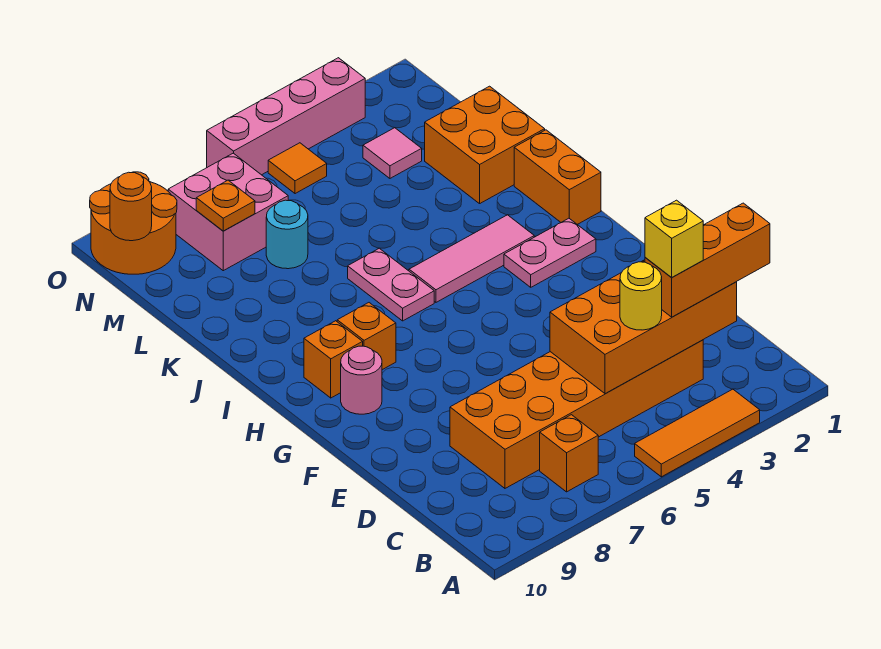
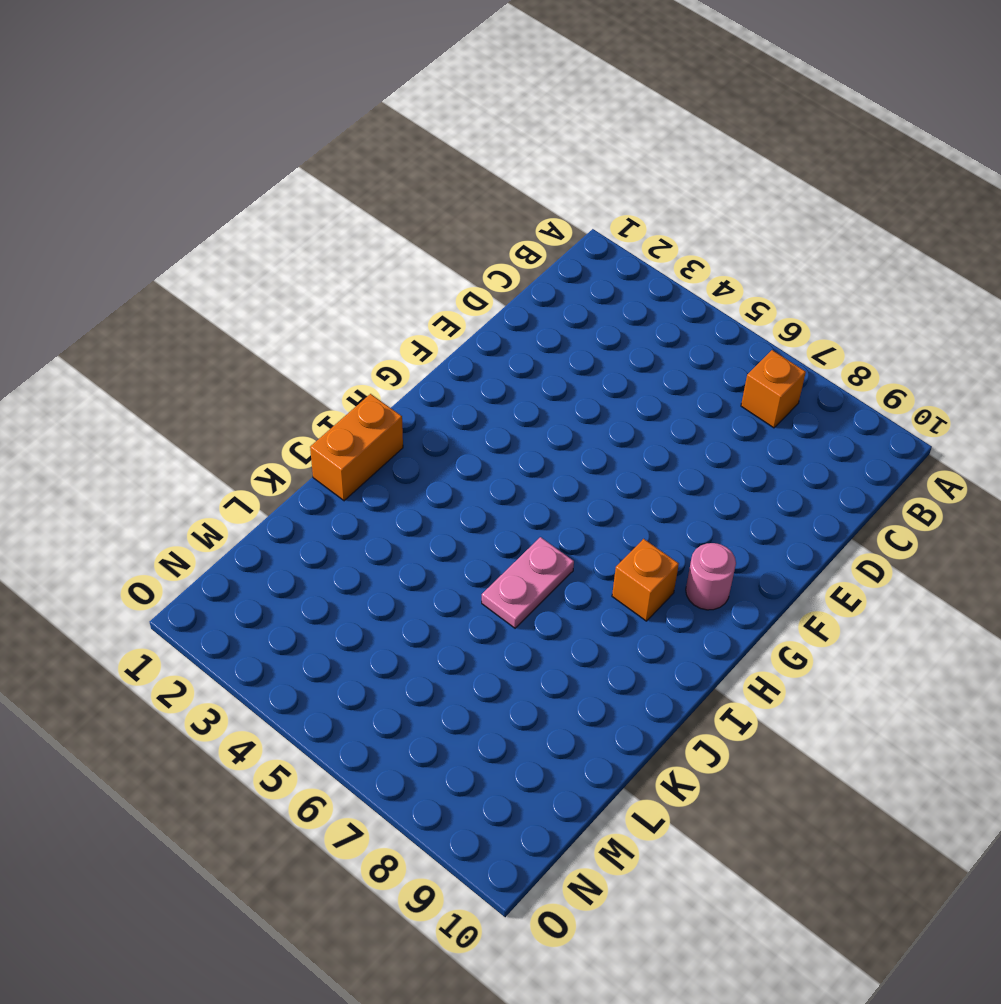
none -> orange 1x3 tile [635,389,760,477]
none -> orange 2x6 brick [450,340,703,488]
none -> pink 1x2 plate [504,218,596,287]

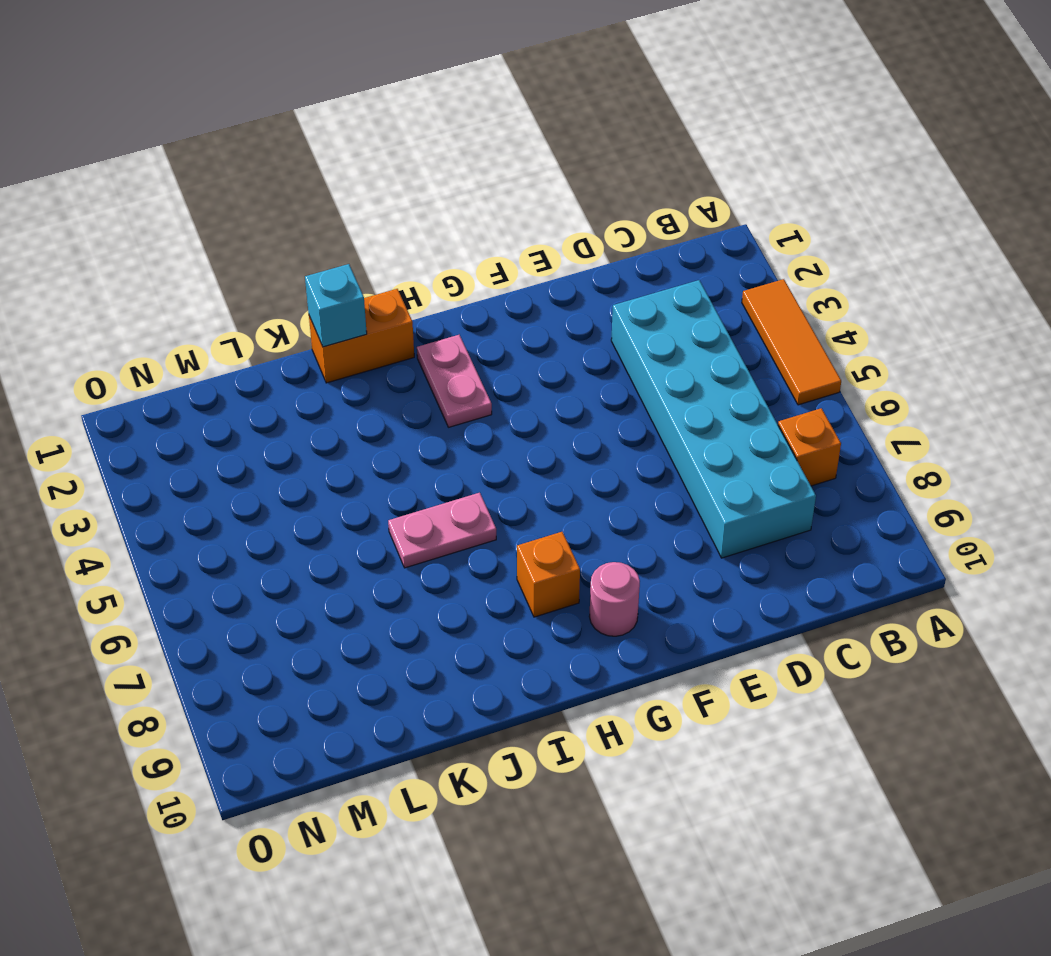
cyan 2x6 brick [611,280,816,558] -> orange 2x6 brick [450,340,703,488]
cyan 1x1 brick [305,264,367,347] -> none
none -> orange 1x1 brick [304,321,363,398]
none -> pink 1x3 tile [409,215,534,302]
none -> orange 2x2 brick [425,86,545,204]

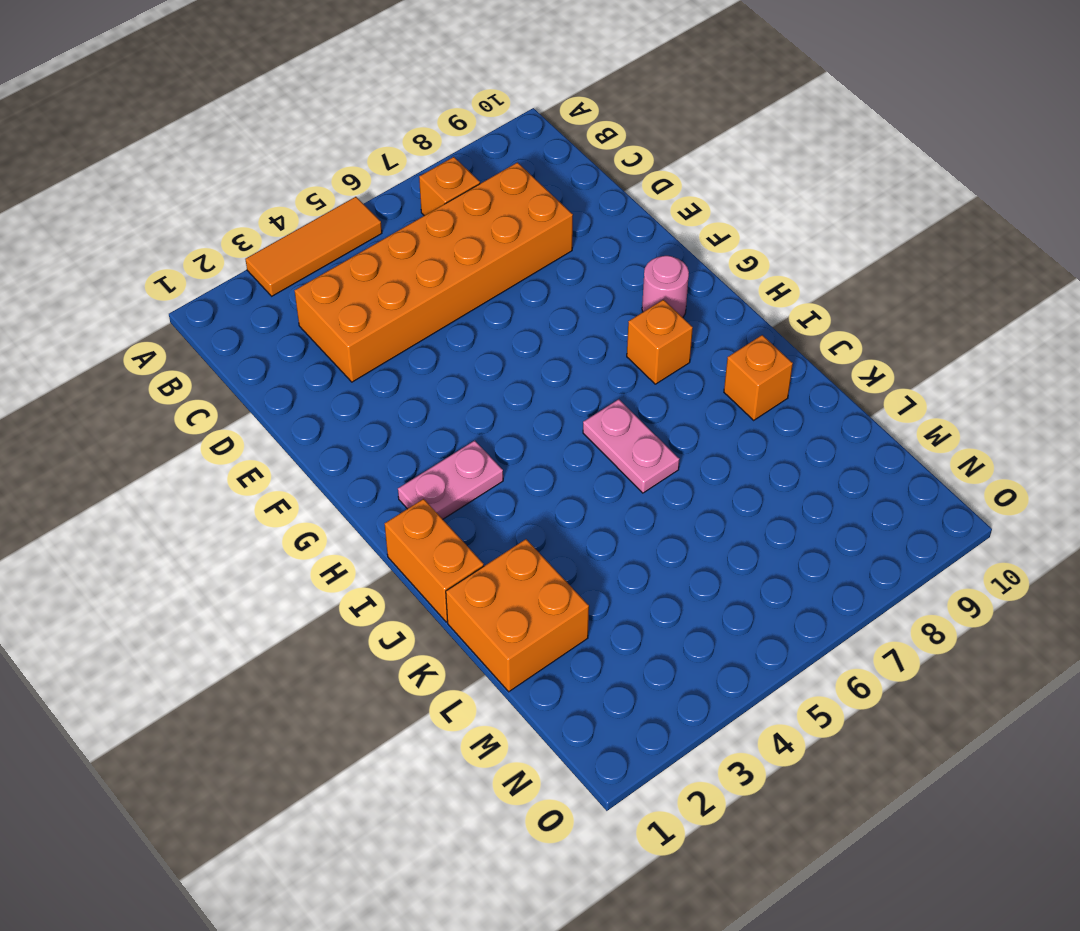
orange 1x1 brick [724,335,793,420] -> orange 1x1 brick moved to [304,321,363,398]
none -> pink 1x3 tile [409,215,534,302]
none -> cyan 1x1 round brick [266,200,308,269]
none -> pink 1x1 tile [363,128,422,178]

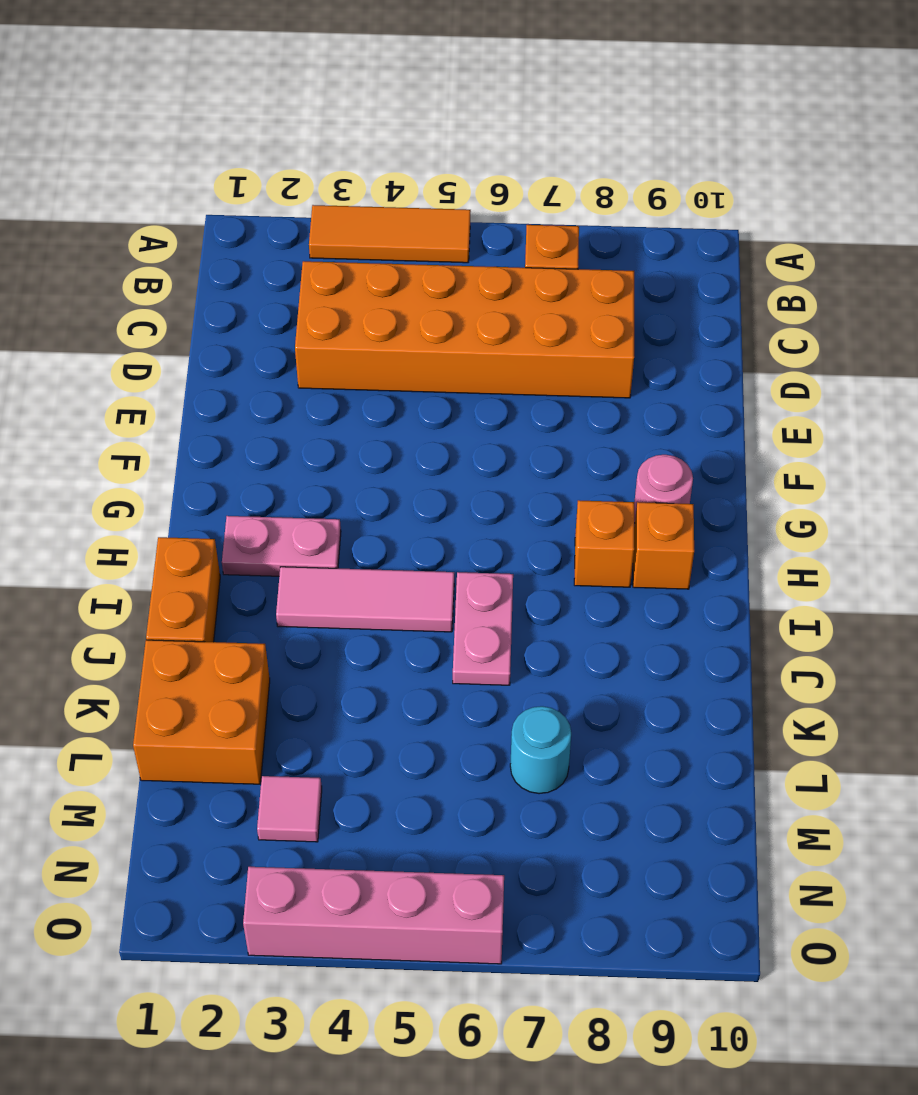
none -> pink 2x2 brick [168,153,288,271]
none -> orange 1x1 tile [268,143,327,194]
none -> orange 2x2 round brick [90,172,177,274]

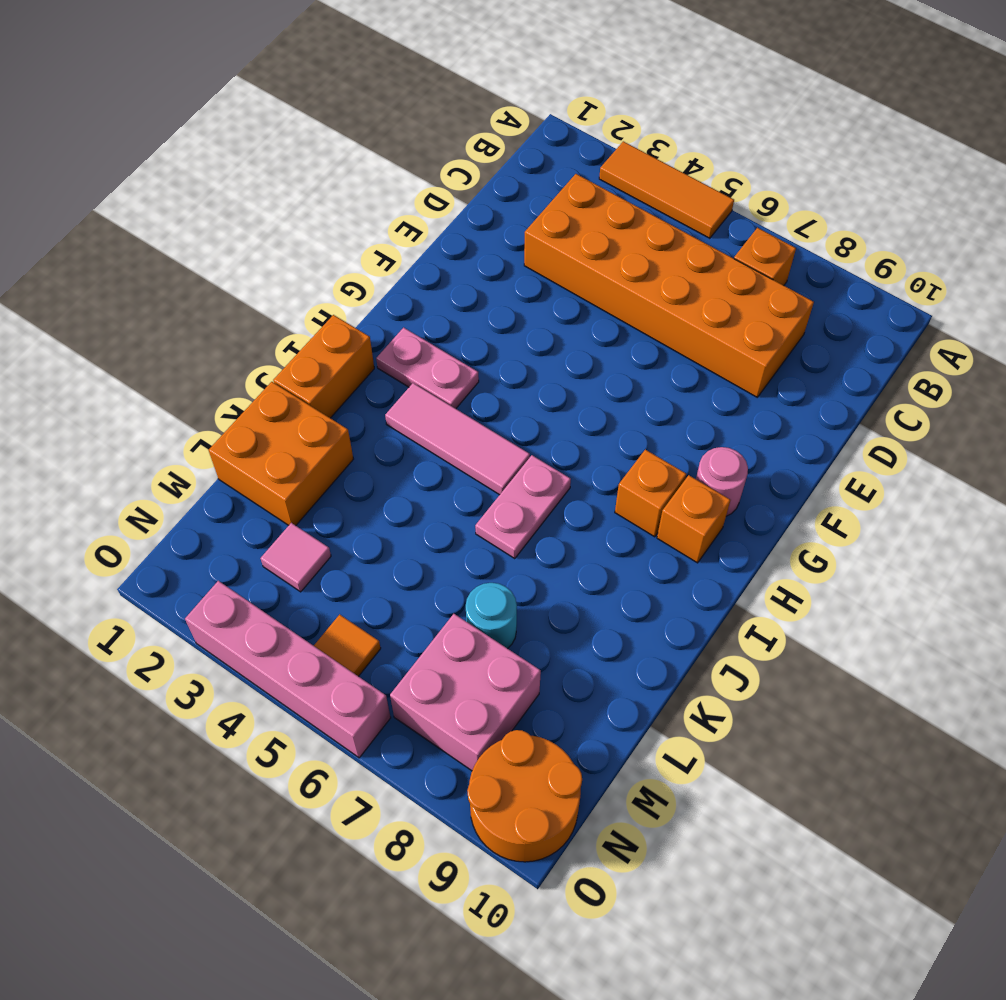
none -> orange 2x4 brick [550,260,737,394]
none -> orange 1x1 plate [196,180,255,231]
none -> orange 1x1 round brick [110,172,152,241]

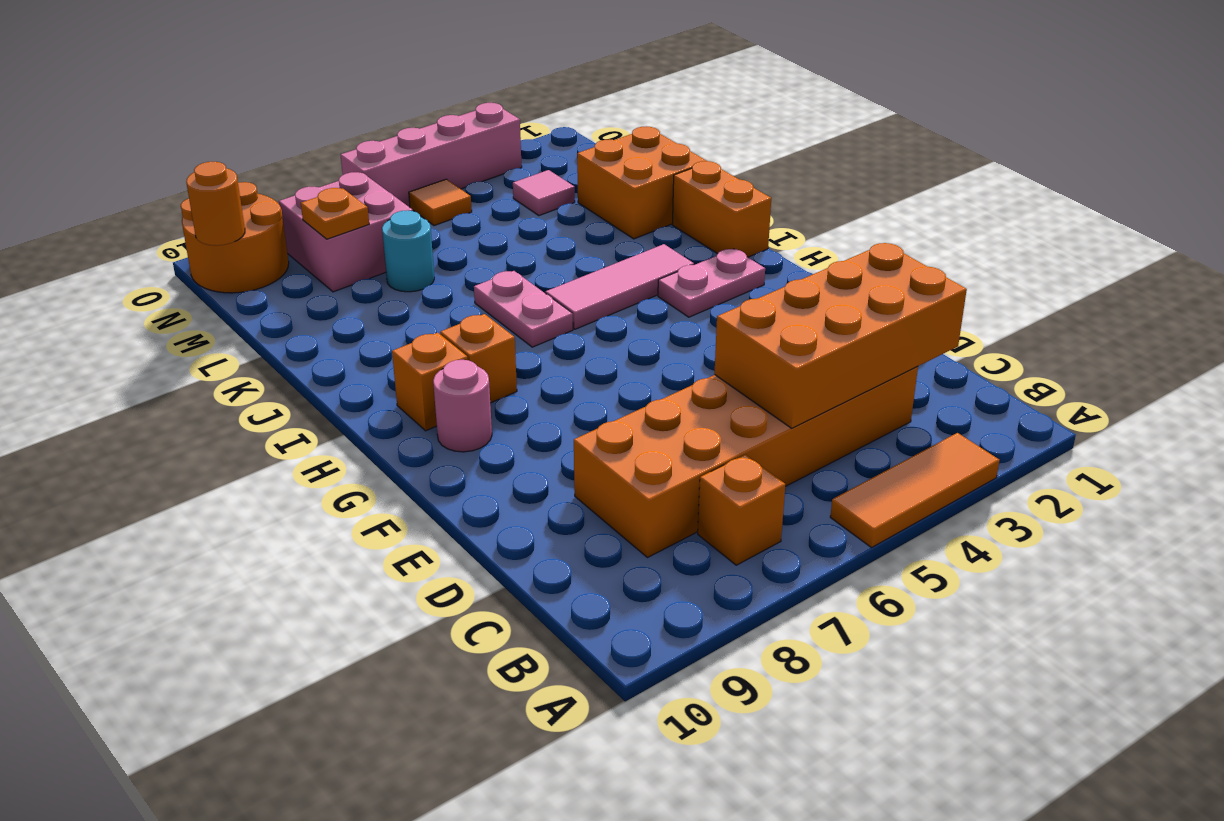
none -> orange 1x3 brick [645,203,770,317]
none -> yellow 1x1 round brick [620,262,662,330]
none -> yellow 1x1 brick [645,200,703,278]

